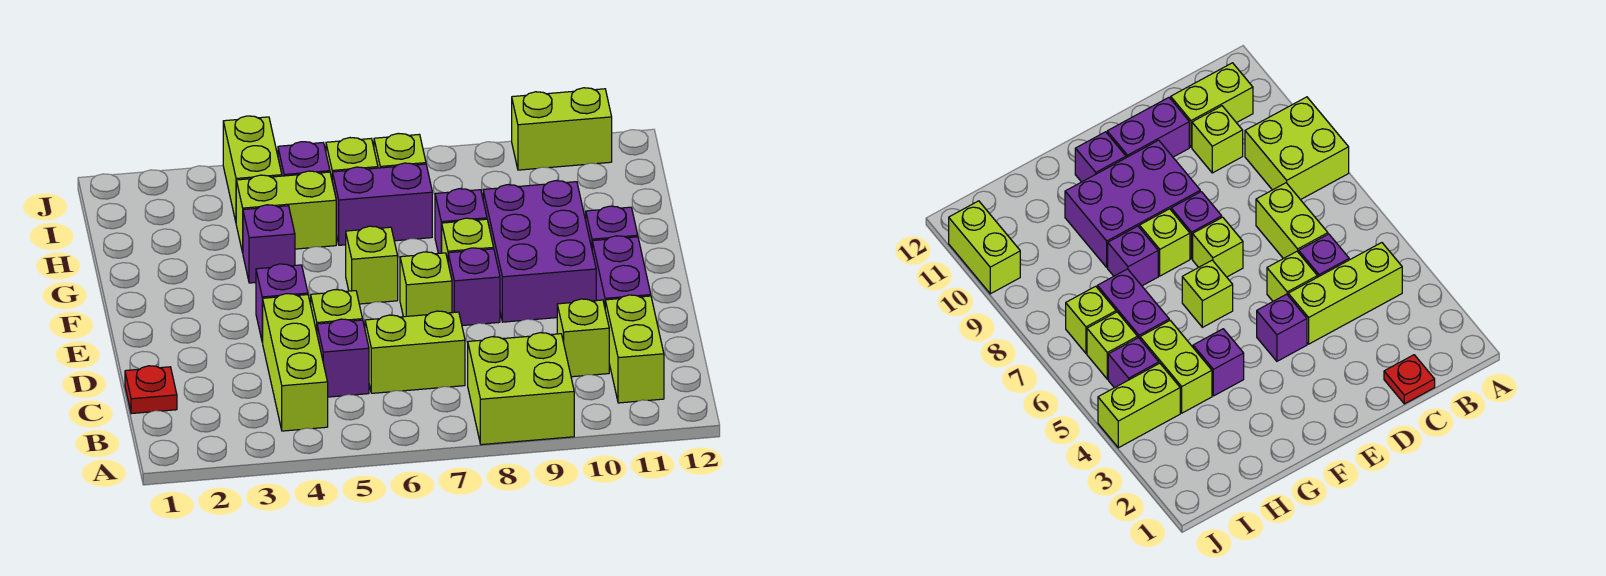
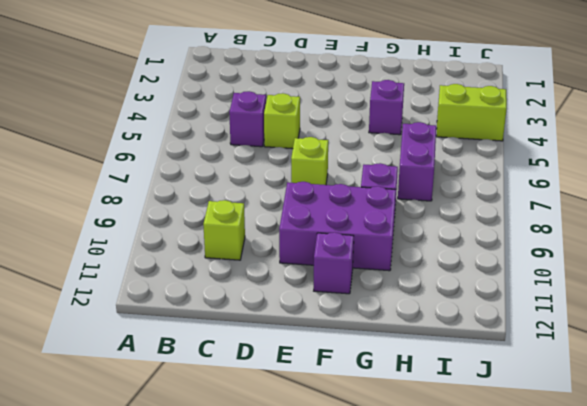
none -> lime 2x2 brick [468,333,574,445]
none -> lime 1x3 brick [263,294,328,431]
none -> lime 1x2 brick [605,295,664,403]

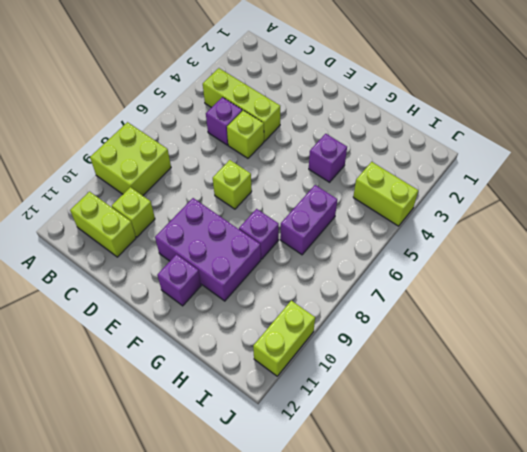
none -> red 1x1 plate [125,366,177,414]
none -> lime 1x2 brick [365,311,465,393]
none -> purple 1x2 brick [592,236,651,307]

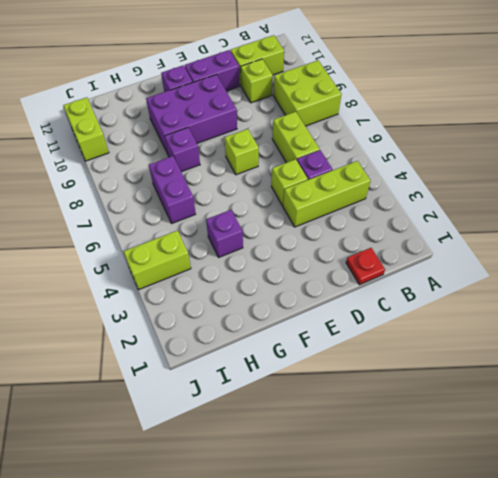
none -> purple 1x1 brick [256,264,308,342]
none -> purple 1x1 brick [448,248,500,326]
none -> lime 1x1 brick [346,226,398,304]

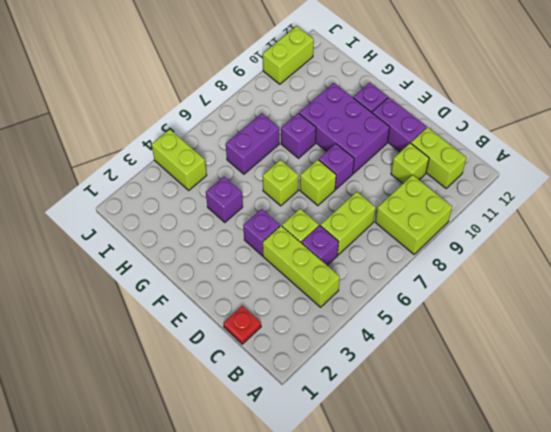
none -> lime 1x1 brick [442,218,494,260]
none -> lime 1x2 brick [236,171,336,253]
none -> purple 1x1 brick [278,142,330,176]

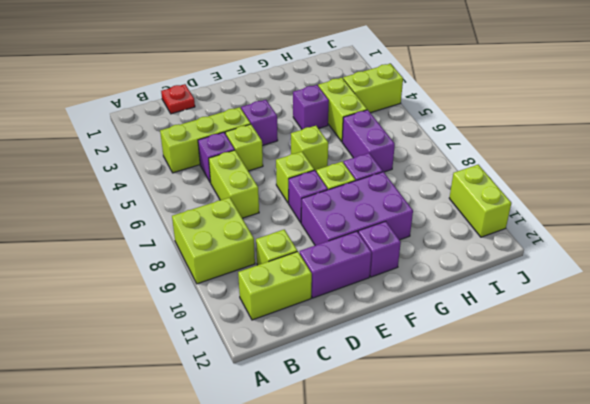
none -> purple 1x1 brick [278,142,330,176]
none -> lime 1x1 brick [326,138,378,178]
none -> lime 1x1 brick [374,133,426,168]

